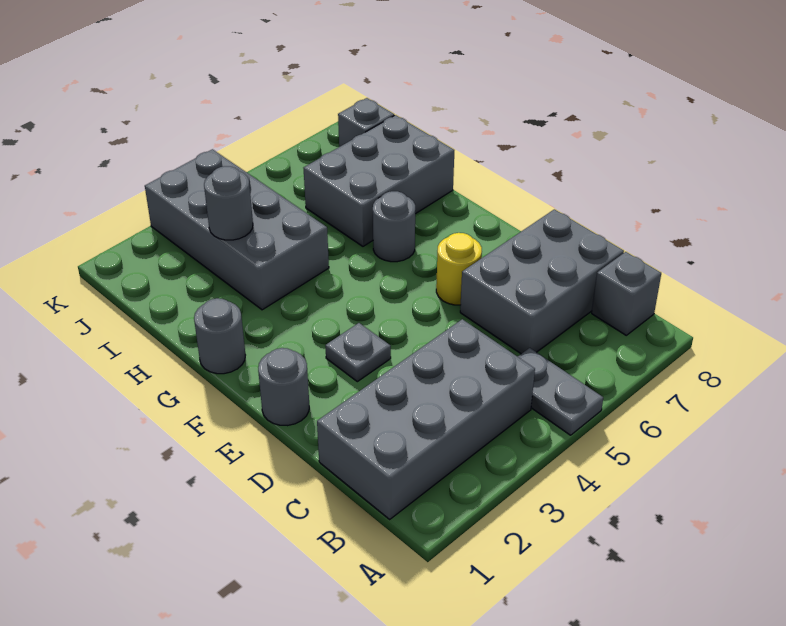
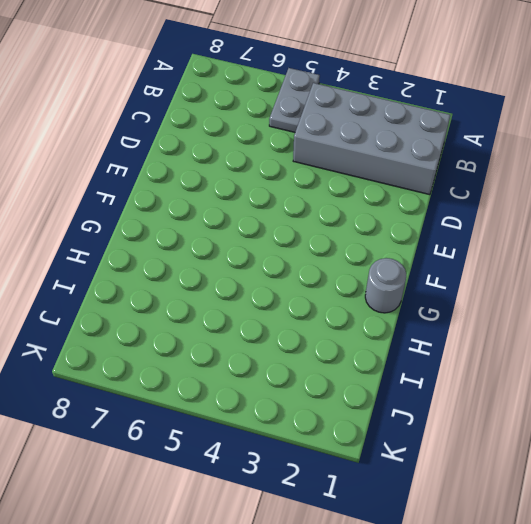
none -> grey 1x1 brick [592,252,661,335]
none -> grey 2x3 brick [460,209,624,354]
none -> grey 1x1 round brick [258,348,309,426]

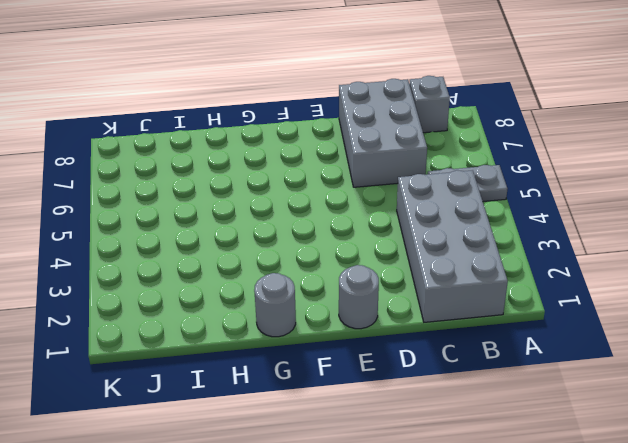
none -> grey 1x1 plate [325,323,391,382]
none -> yellow 1x1 round brick [436,233,482,305]
none -> grey 1x1 round brick [373,191,415,262]

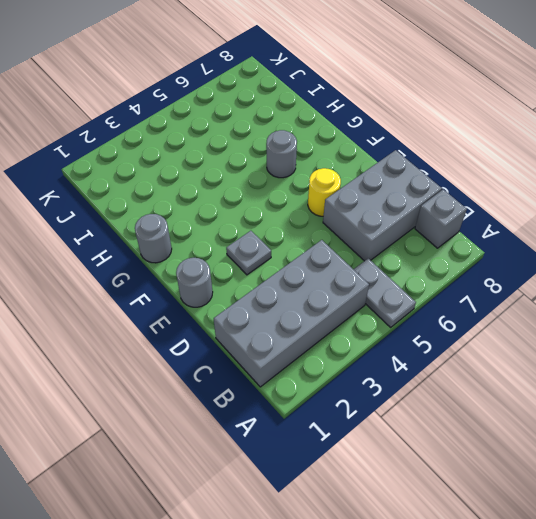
none -> grey 2x4 brick [145,149,329,310]
none -> grey 2x3 brick [304,115,454,246]
none -> grey 1x1 brick [338,98,394,147]

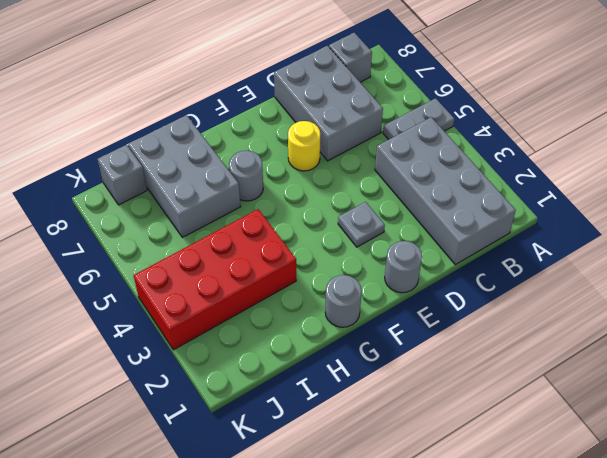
red 2x4 brick [134,209,296,350] -> grey 2x4 brick [145,149,329,310]
none -> grey 1x1 round brick [204,166,253,240]

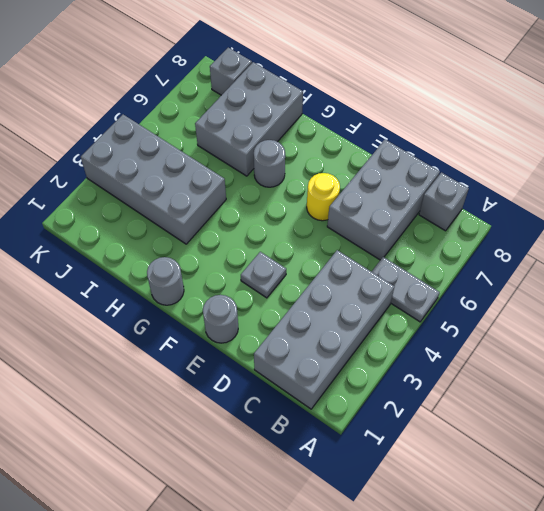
none -> grey 1x1 round brick [204,166,253,240]

